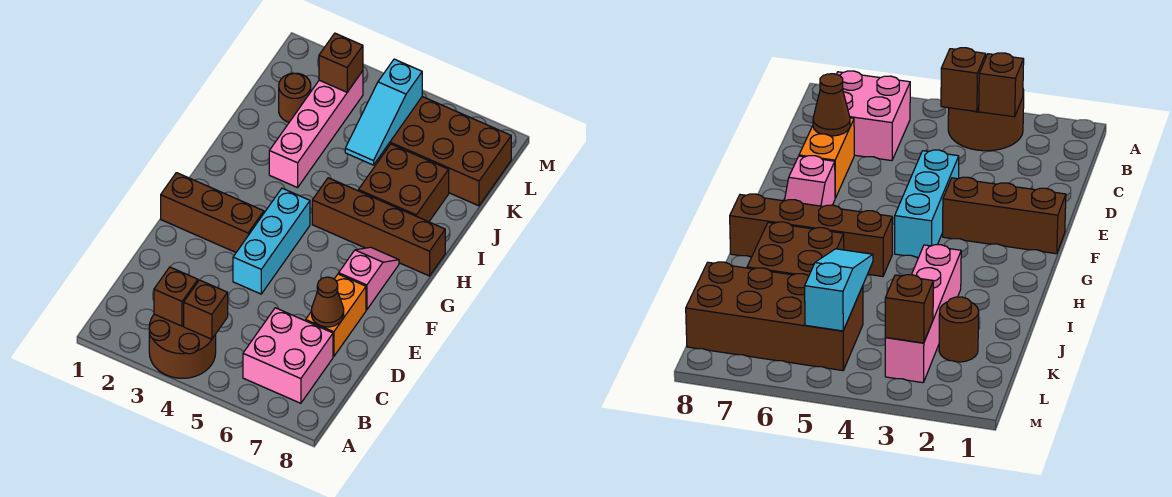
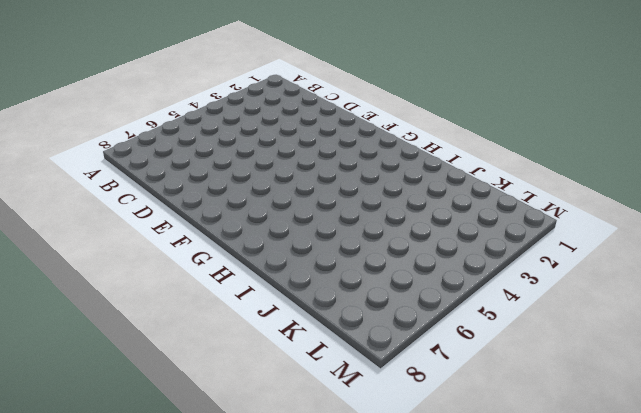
none -> brown 2x2 round brick [149,314,216,378]
none -> pink 2x2 brick [243,308,333,403]
none -> orange 1x2 brick [306,274,366,357]

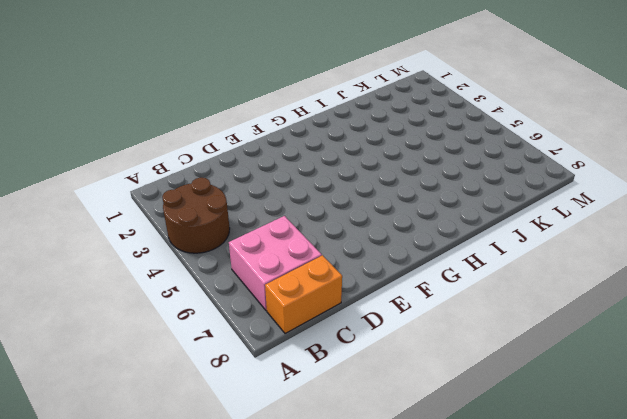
orange 1x2 brick [265,255,342,334] -> orange 1x2 brick moved to [306,274,366,357]
none -> cyan 1x3 brick [233,188,310,294]
none -> brown 1x3 brick [161,173,264,252]
none -> pink 1x2 slope [339,247,399,310]

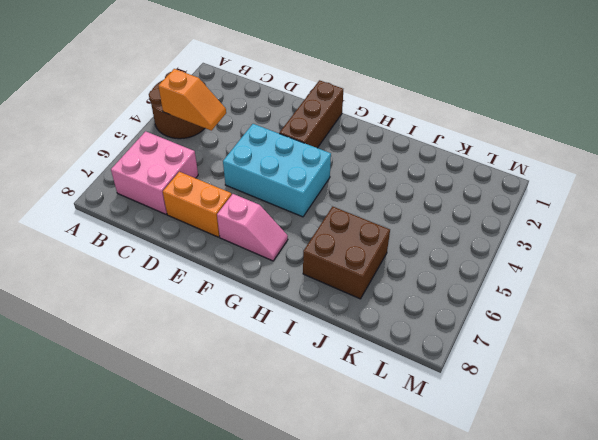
orange 1x2 slope [158,69,226,130] -> brown 1x1 brick [184,280,228,339]
cyan 2x3 brick [223,124,331,217] -> cyan 1x3 brick [233,188,310,294]
none -> brown 1x4 brick [312,178,445,276]
none -> pink 1x4 brick [269,71,363,188]
none -> brown 1x1 round brick [279,73,311,122]

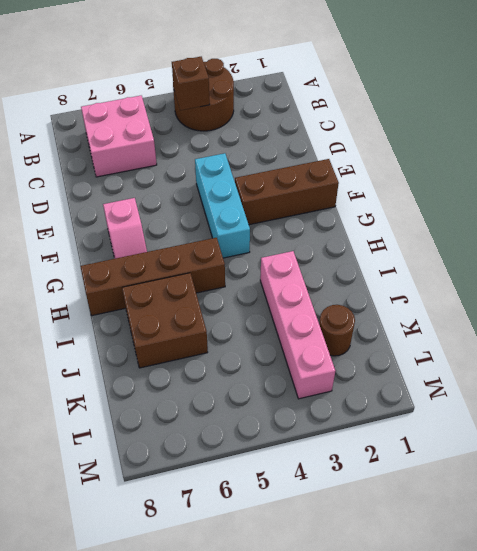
none -> orange 1x2 brick [306,274,366,357]
none -> brown 2x4 brick [377,97,511,206]
none -> brown 1x1 brick [154,267,198,326]

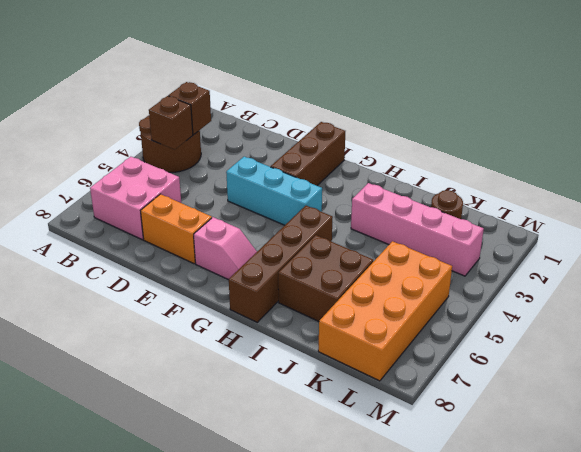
orange 2x4 brick [318,241,452,381] -> brown 2x4 brick [377,97,511,206]
none -> brown 1x1 cone [312,277,344,327]
none -> cyan 1x3 slope [345,59,422,165]
none -> brown 1x1 brick [319,33,363,92]

